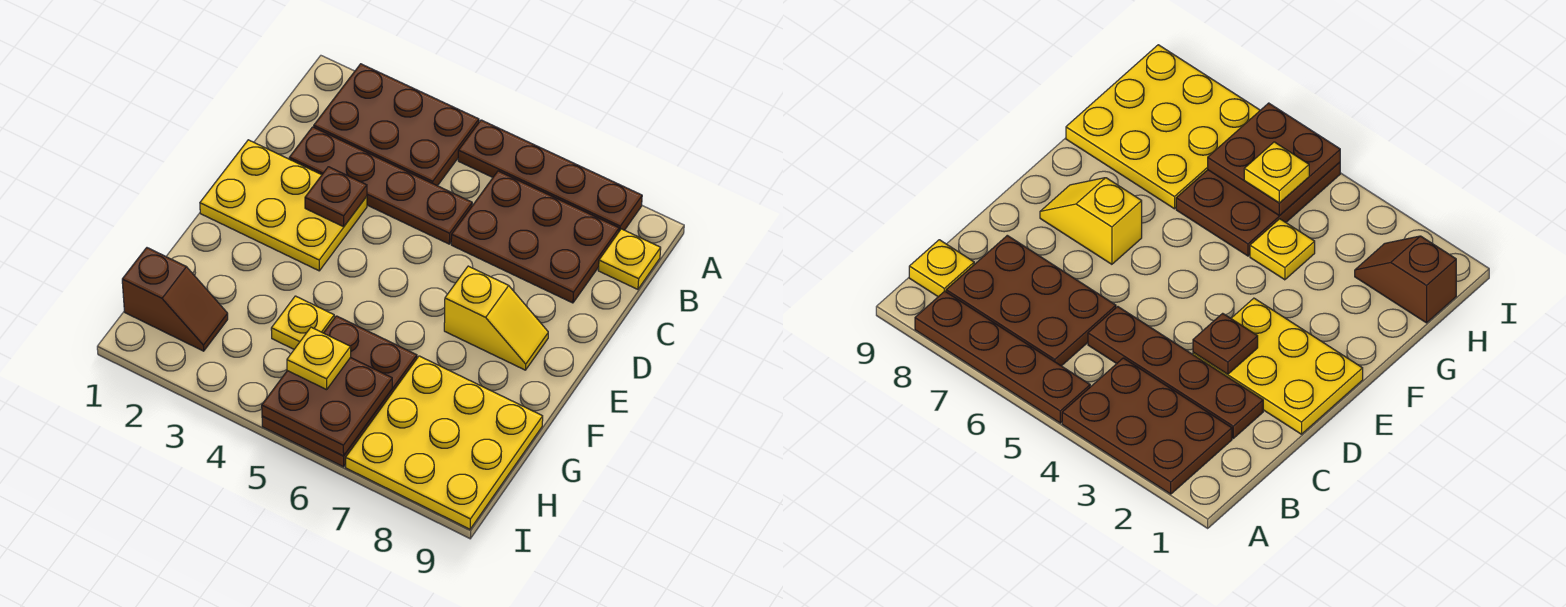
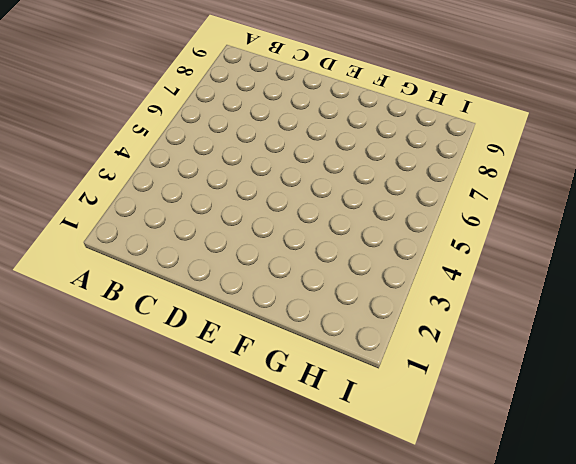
none -> brown 2x3 plate [314,64,479,186]
none -> brown 1x4 plate [458,120,642,231]
none -> brown 2x3 plate [451,171,619,303]

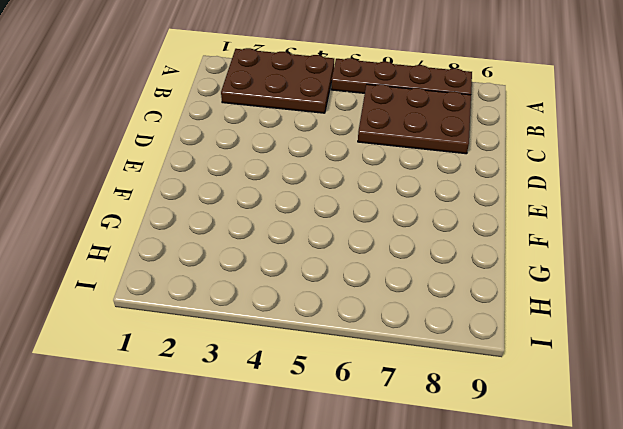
none -> yellow 1x1 plate [598,229,661,289]
none -> brown 1x4 plate [289,127,472,244]
none -> yellow 2x3 plate [200,140,367,271]

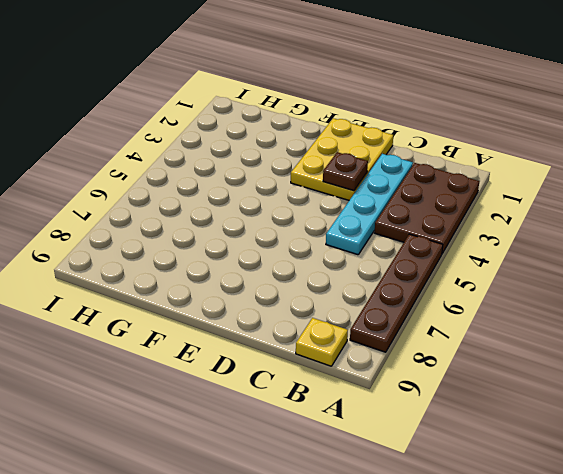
cyan 1x4 plate [326,154,413,255] -> brown 1x4 plate [289,127,472,244]
none -> brown 2x3 plate [451,171,619,303]
none -> yellow 1x2 slope [444,266,548,370]
none -> yellow 1x1 plate [271,296,334,349]

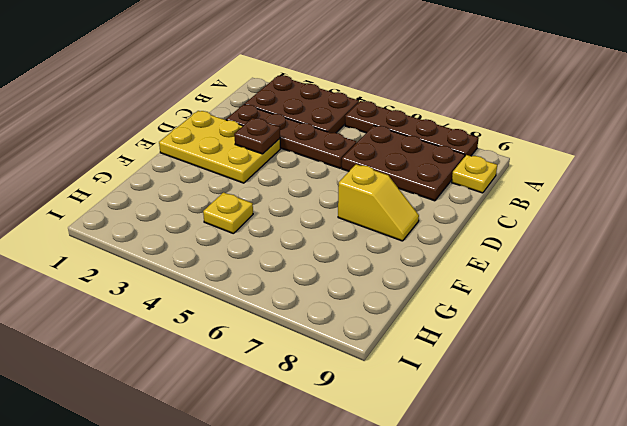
none -> brown 2x3 plate [262,316,417,467]
none -> yellow 3x3 plate [346,356,543,529]
none -> brown 1x2 slope [122,248,228,351]

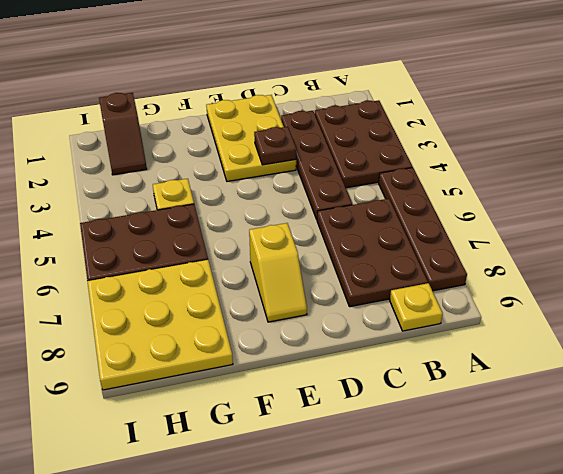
none -> brown 2x2 plate [262,357,392,456]
none -> yellow 1x1 plate [287,327,351,390]

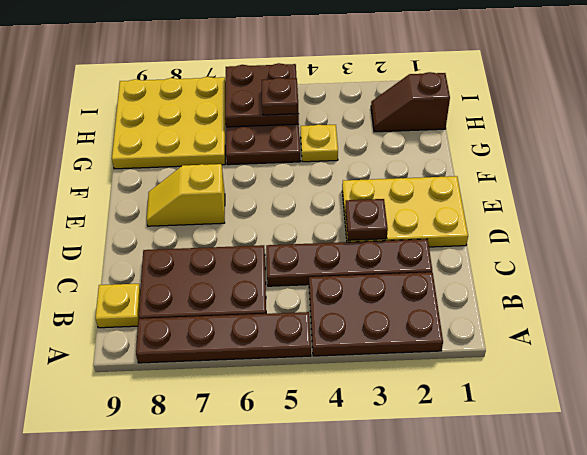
brown 1x1 plate [262,78,299,115] -> yellow 1x1 plate [287,327,351,390]

